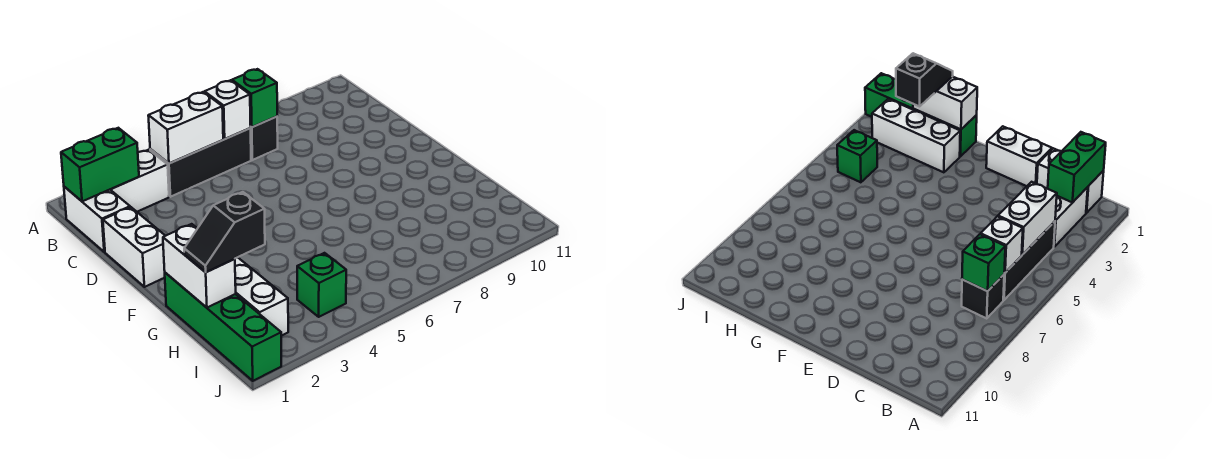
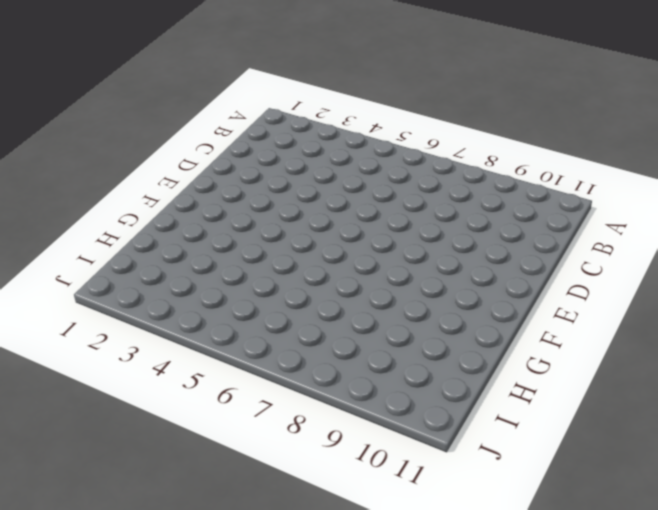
none -> white 1x2 brick [64,187,130,252]
none -> white 1x2 brick [110,150,169,212]
none -> black 1x3 brick [150,128,251,197]

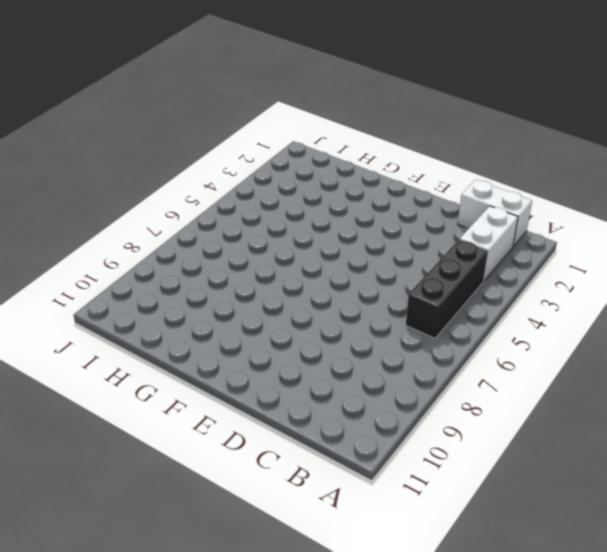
none -> black 1x1 brick [251,117,278,160]
none -> white 1x2 brick [103,207,165,287]
none -> green 1x4 brick [165,273,281,381]

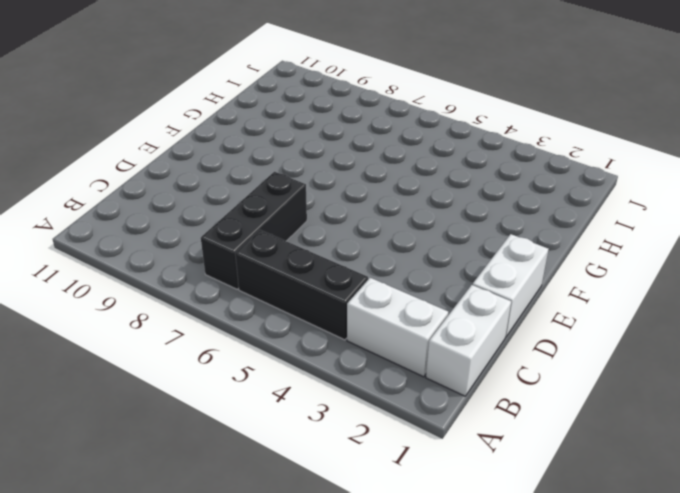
black 1x3 brick [201,172,307,289] -> black 1x1 brick [251,117,278,160]
none -> green 1x4 brick [165,273,281,381]
none -> white 1x3 brick [235,257,288,336]
none -> green 1x1 brick [297,253,346,317]

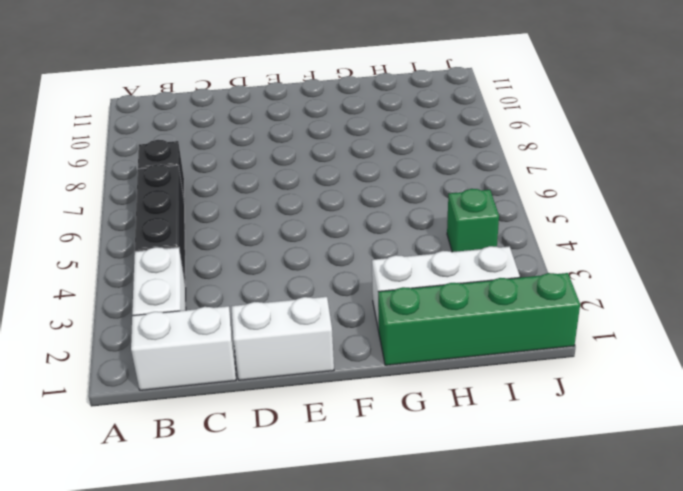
none -> green 1x2 brick [61,128,139,201]
none -> white 1x2 brick [148,92,223,163]
none -> white 1x1 brick [205,80,251,139]

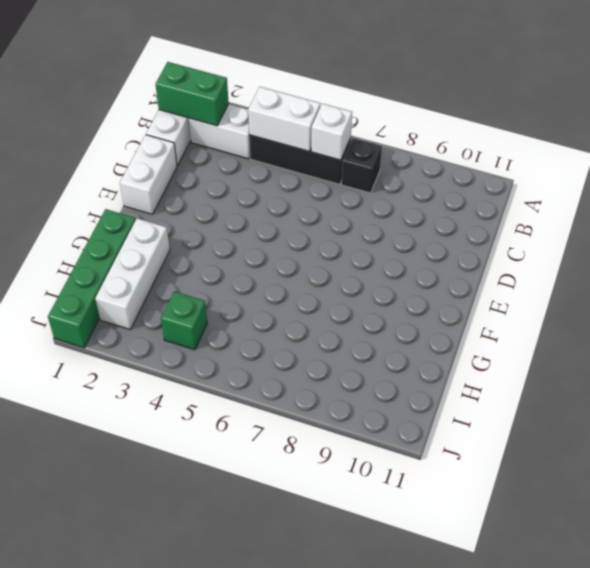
none -> green 1x1 brick [232,69,277,127]
none -> white 1x2 brick [163,224,236,308]
none -> black 1x2 slope [184,192,265,272]

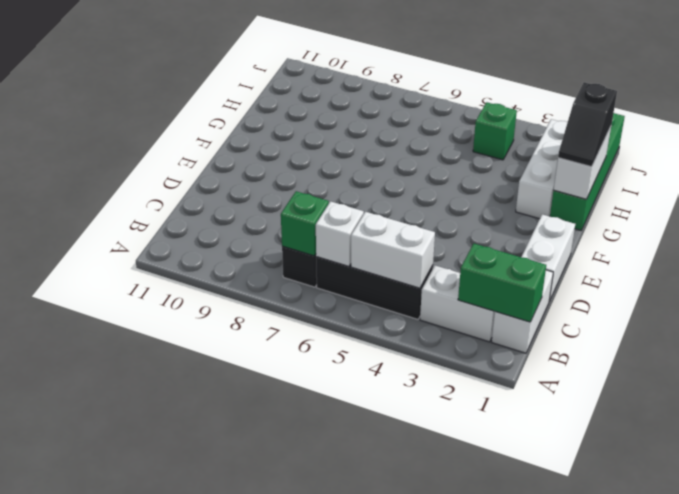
black 1x2 slope [558,82,617,167] -> black 1x2 slope turned to [184,192,265,272]

